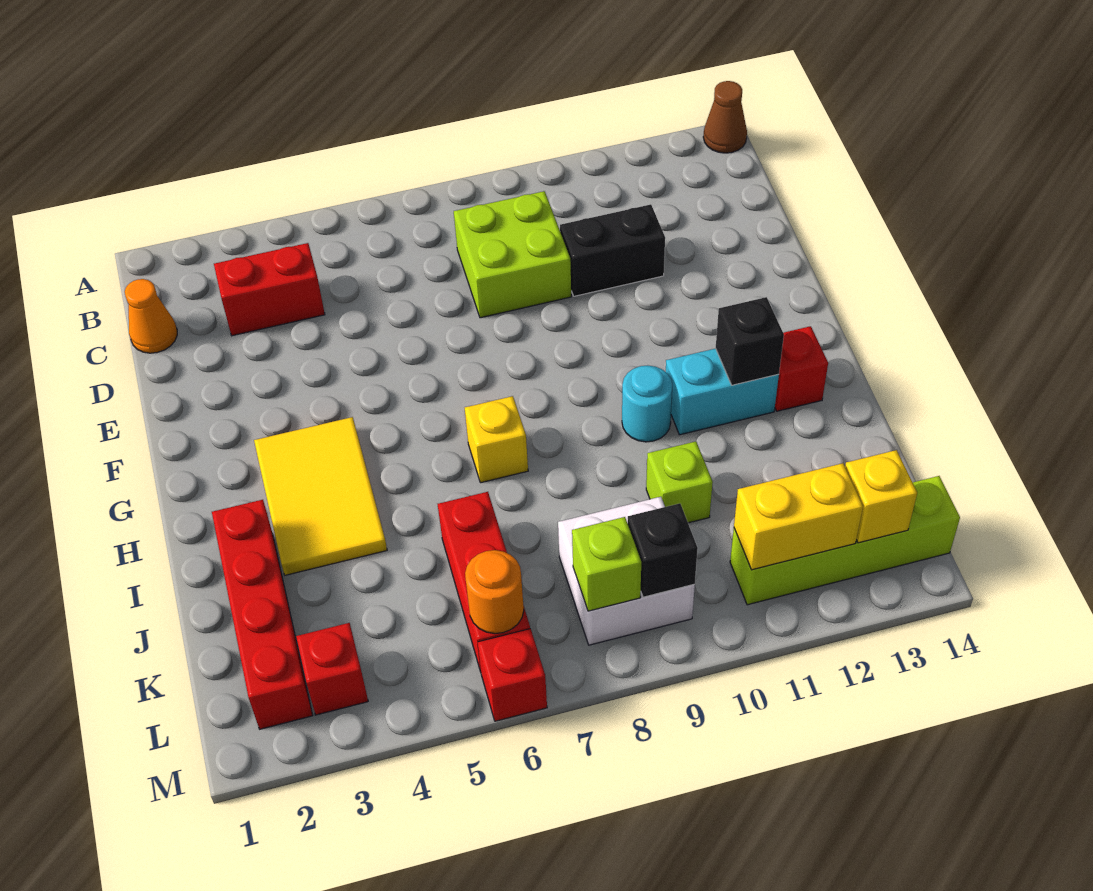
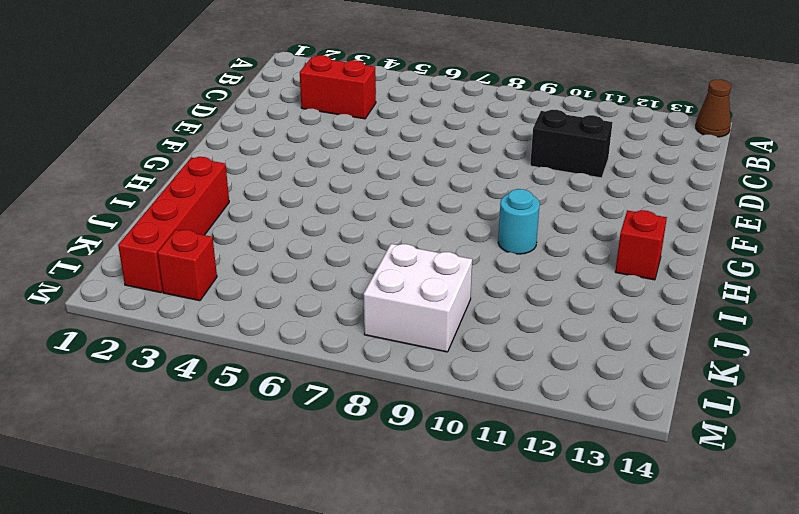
none -> orange 1x1 cone [125,279,177,353]
none -> lime 2x2 brick [454,191,571,318]
none -> yellow 2x3 tile [254,417,387,575]

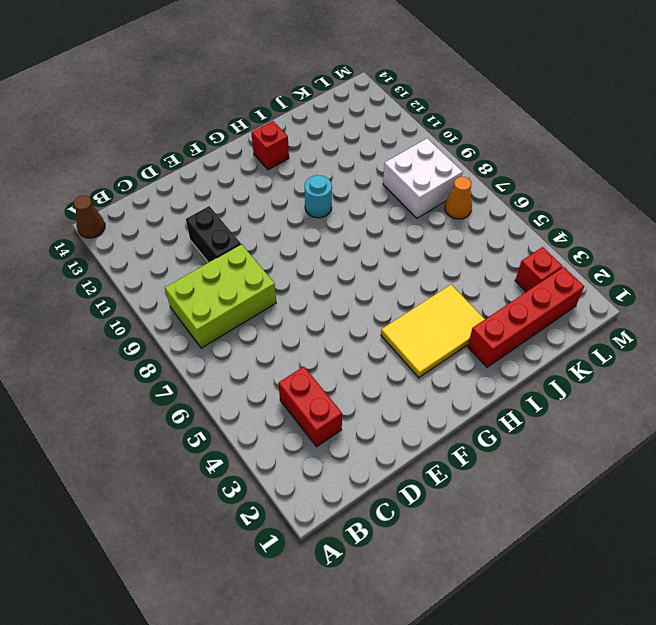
lime 2x3 brick [165,244,276,348] -> lime 2x2 brick [454,191,571,318]
orange 1x1 cone [445,177,472,219] -> orange 1x1 cone moved to [125,279,177,353]
none -> yellow 1x1 brick [465,396,528,483]
none -> cyan 1x2 brick [666,349,779,435]
none -> red 1x3 brick [438,492,530,672]

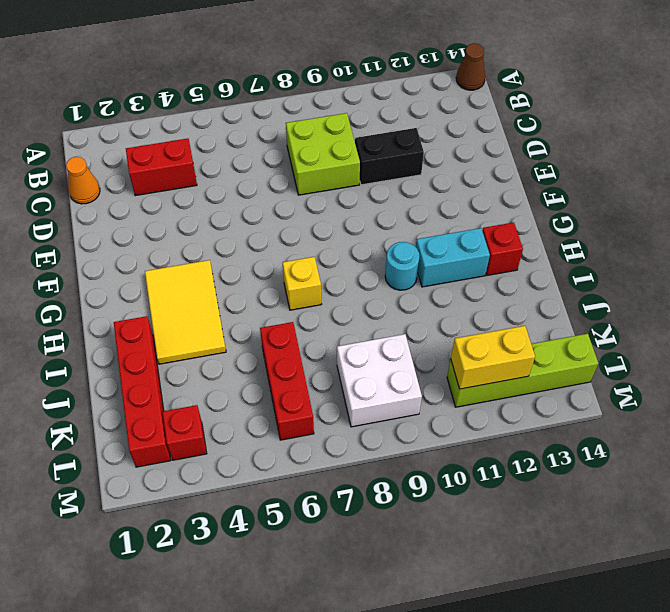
none -> lime 1x1 brick [646,441,713,523]
none -> red 1x1 brick [478,629,547,721]
none -> black 1x1 brick [716,297,784,385]

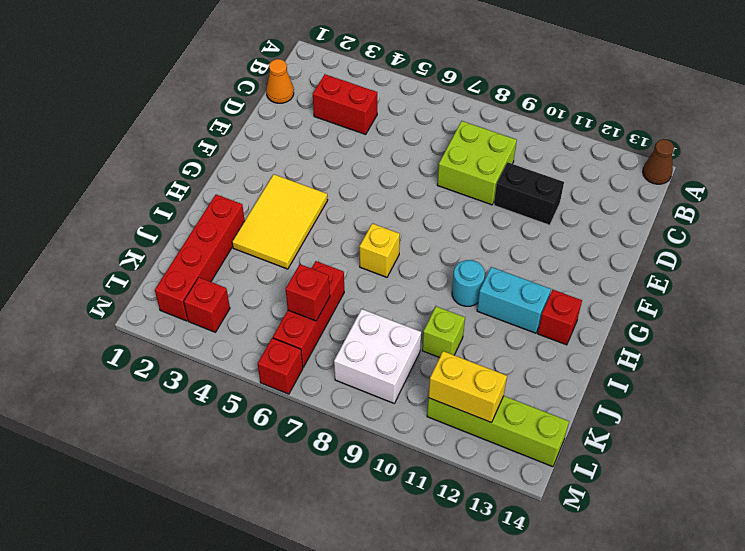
red 1x1 brick [286,264,330,321] -> none
none -> black 1x1 brick [716,297,784,385]
none -> orange 1x1 round brick [465,550,524,634]
none -> lime 1x1 brick [572,517,641,611]

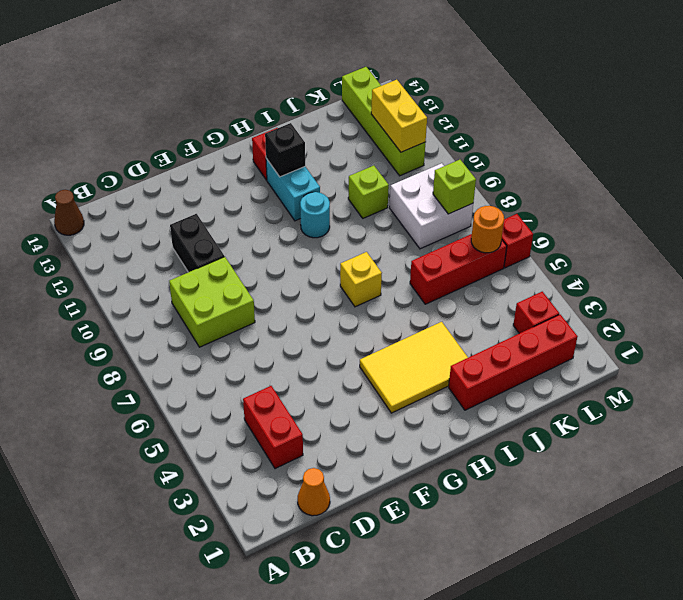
none -> black 1x1 brick [628,503,698,597]
none -> yellow 1x1 brick [845,450,917,543]

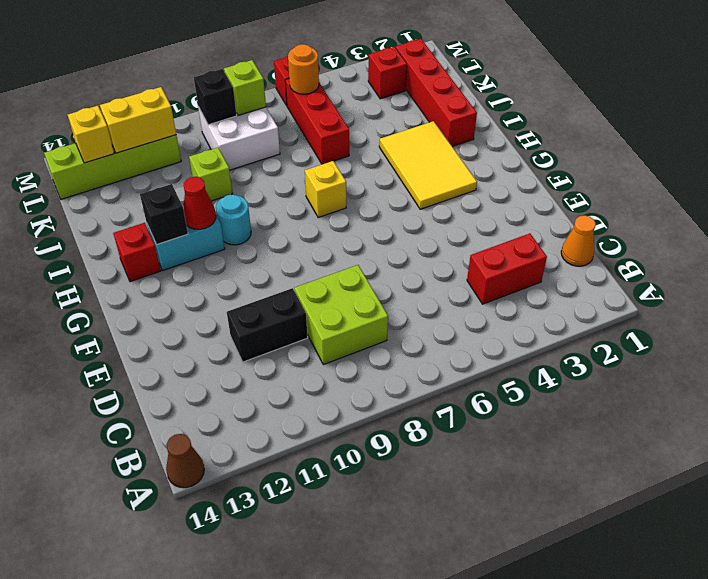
red 1x1 cone [183,177,216,229] -> none

